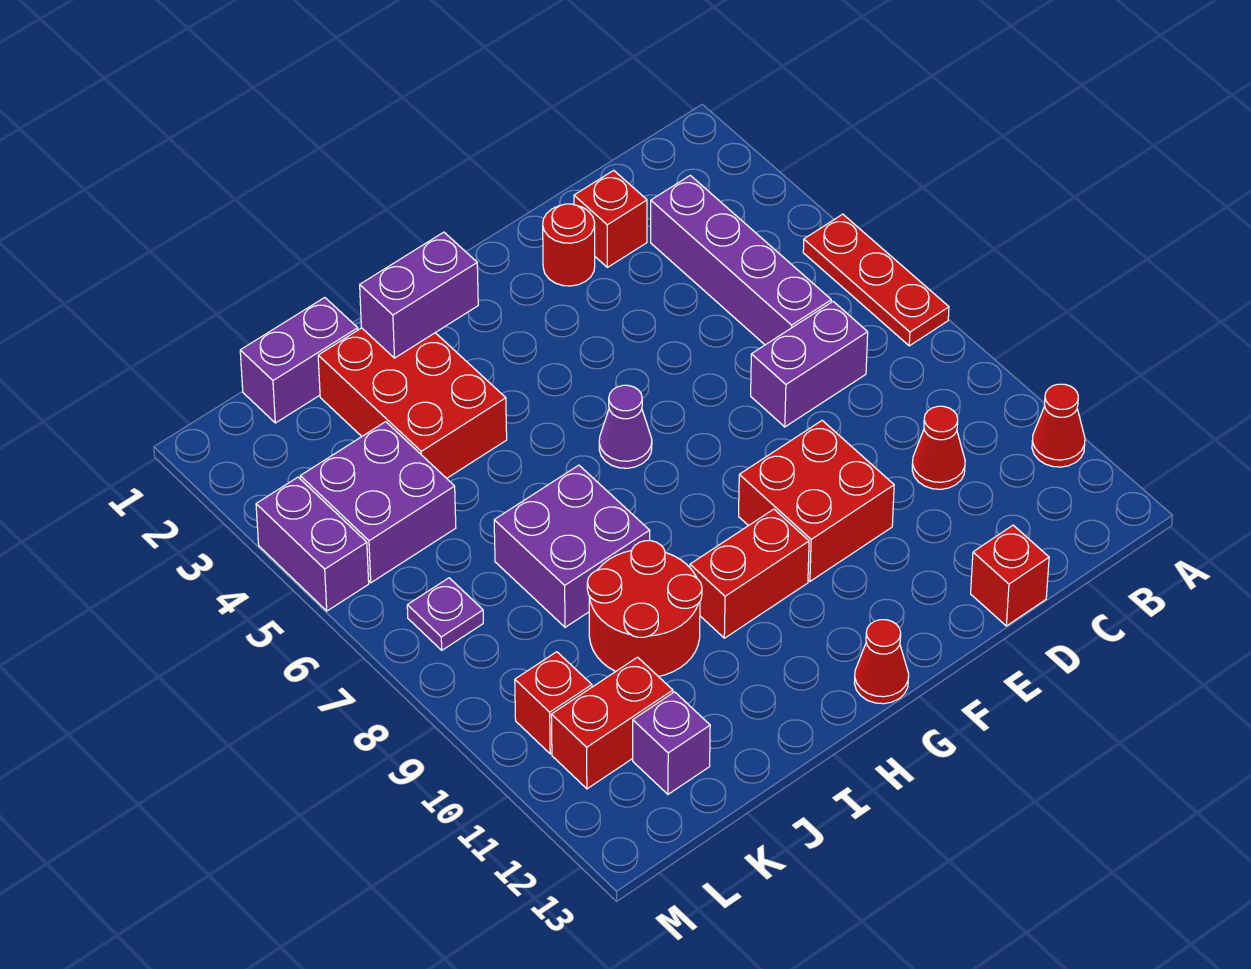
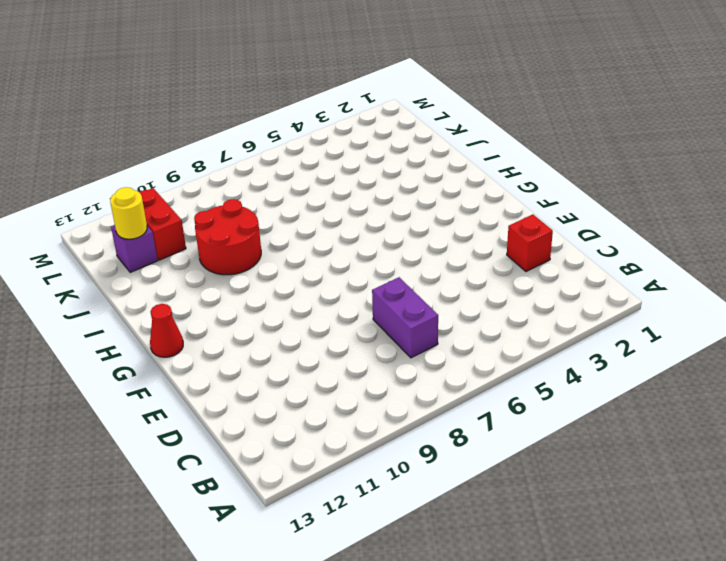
yellow 1x1 round brick [110,187,147,239] -> none
none -> red 1x3 plate [803,214,949,346]
none -> red 1x1 cone [1032,384,1085,467]
none -> purple 1x4 brick [651,175,831,345]

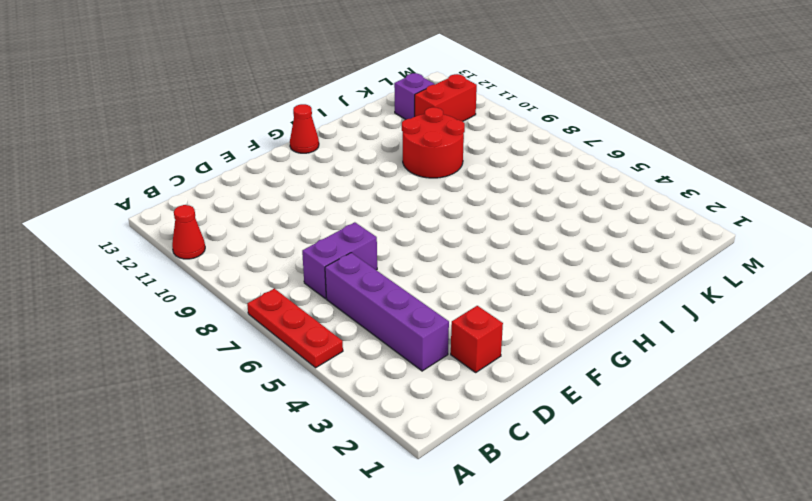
none -> red 1x1 cone [912,406,965,489]
none -> red 1x1 brick [971,525,1049,626]
none -> red 1x1 round brick [543,204,595,286]

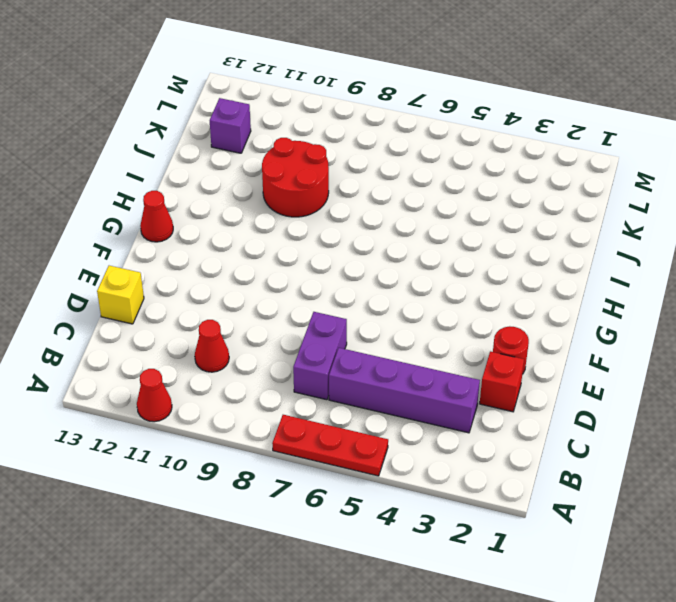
yellow 1x1 brick [97,266,144,324] -> red 1x1 brick [971,525,1049,626]
none -> red 2x2 brick [739,421,894,581]
none -> purple 1x1 cone [599,385,652,468]
none -> red 1x2 brick [690,509,809,638]

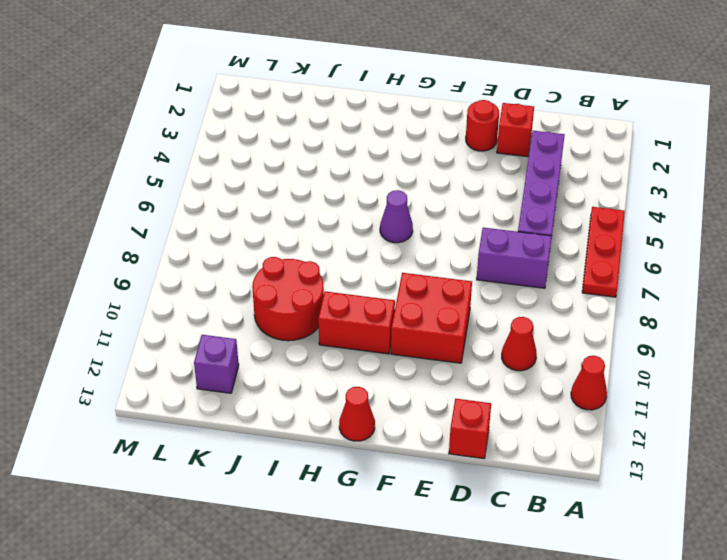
none -> red 2x3 brick [318,328,507,478]
none -> purple 2x2 brick [494,465,650,627]
none -> purple 1x2 brick [240,298,358,423]

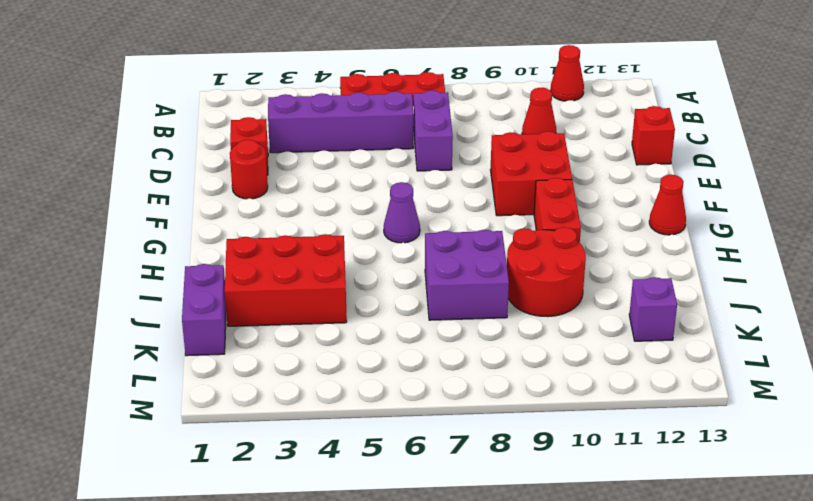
none -> purple 2x2 brick [300,422,456,583]
none -> red 1x2 brick [551,657,673,789]
none -> purple 1x1 plate [407,578,483,650]

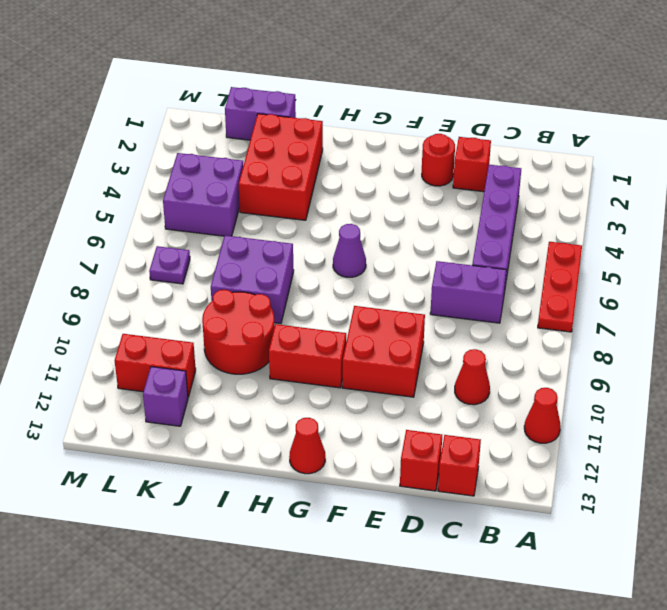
red 1x1 brick [438,435,481,496] -> red 1x1 brick moved to [515,652,592,754]
none -> purple 1x2 brick [256,477,369,611]
none -> purple 1x2 brick [360,232,478,358]

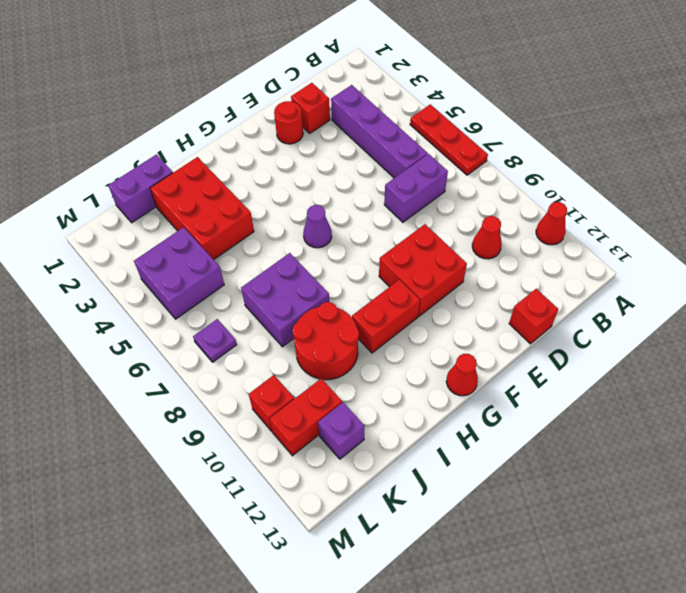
none -> purple 1x2 brick [256,477,369,611]
none -> purple 1x2 brick [360,232,478,358]

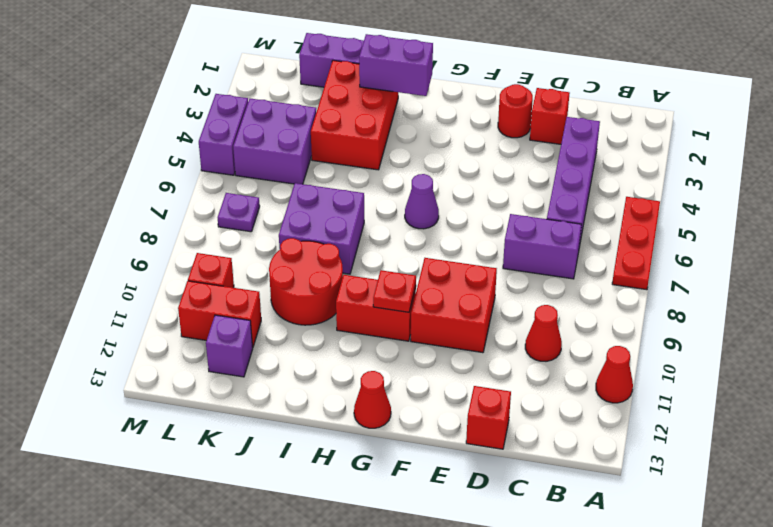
red 1x1 plate [373,270,416,312] -> none

